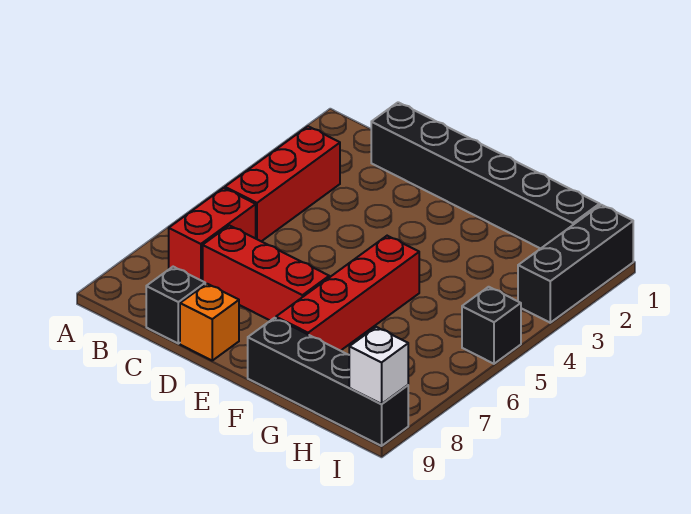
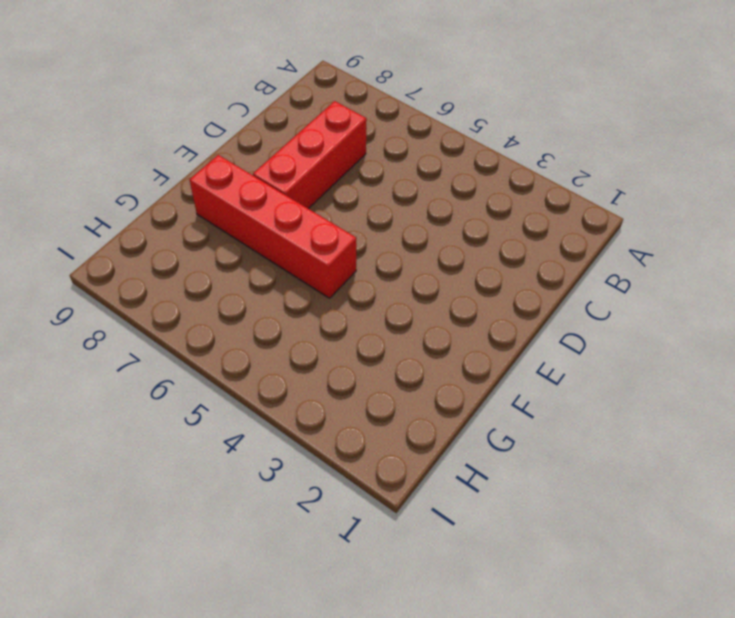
none -> red 1x3 brick [225,126,340,241]
none -> red 1x2 brick [169,188,256,281]

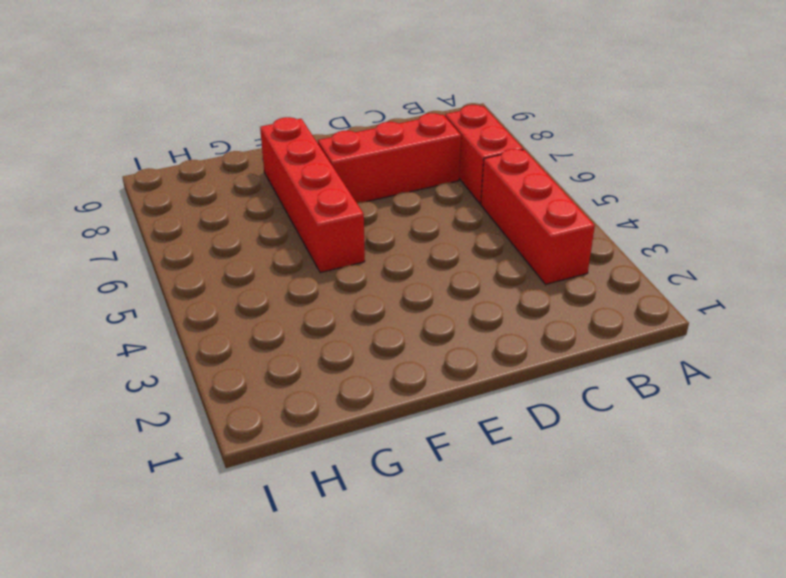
none -> black 1x6 brick [371,102,600,249]
none -> black 1x1 brick [146,267,205,344]

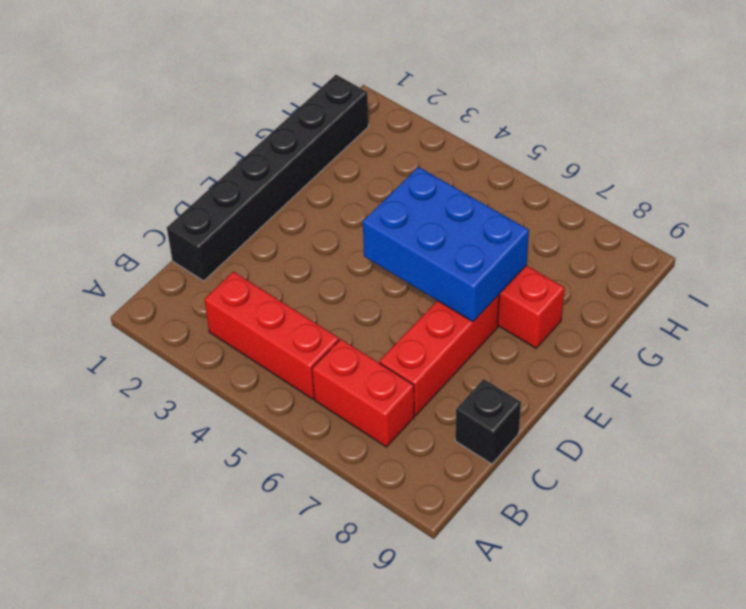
blue 2x3 brick [363,167,529,322] -> none
none -> orange 1x1 brick [180,284,239,360]
none -> black 1x4 brick [248,318,408,446]

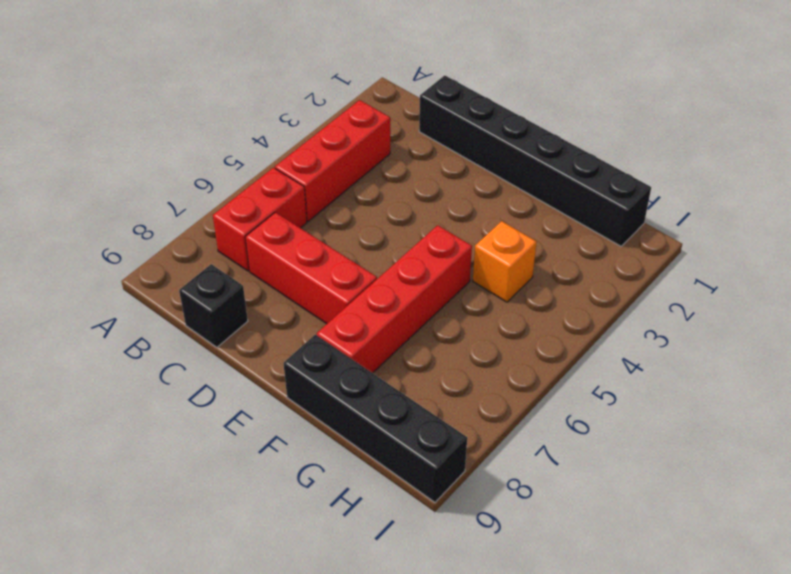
orange 1x1 brick [473,221,537,302] -> orange 1x1 brick moved to [180,284,239,360]
none -> black 1x3 brick [518,205,633,323]
none -> black 1x1 brick [462,287,521,364]

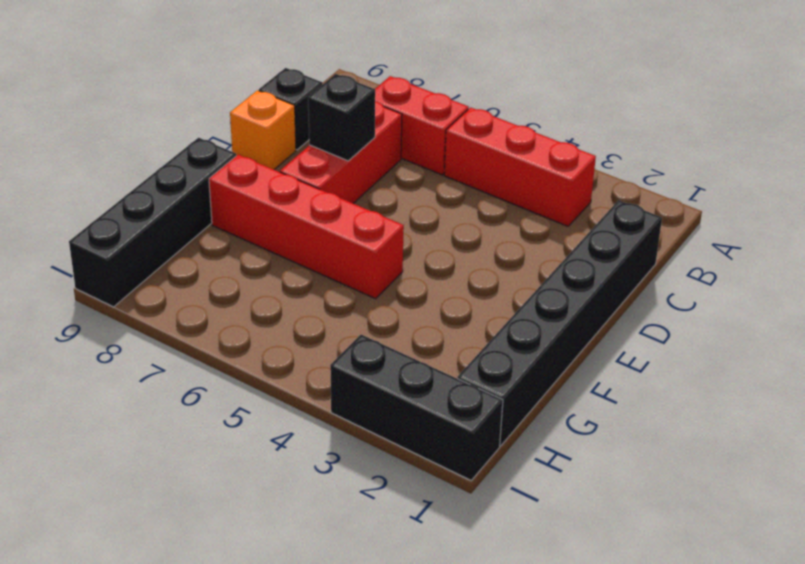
black 1x1 brick [308,74,375,161] -> black 1x1 brick moved to [462,287,521,364]
none -> white 1x1 brick [349,327,408,404]

